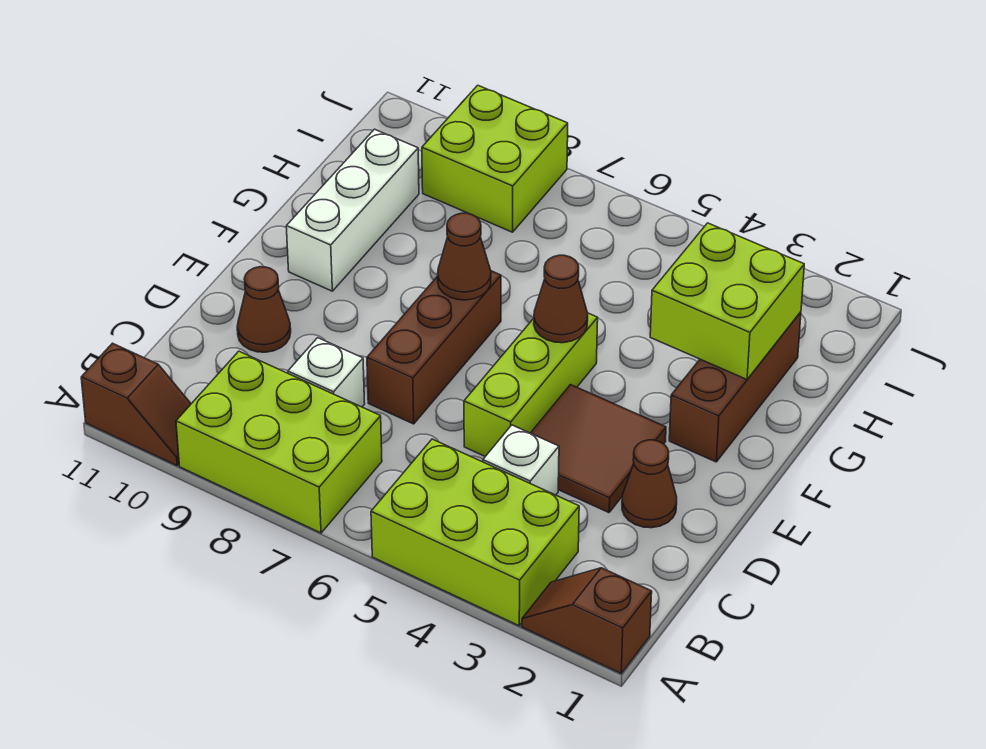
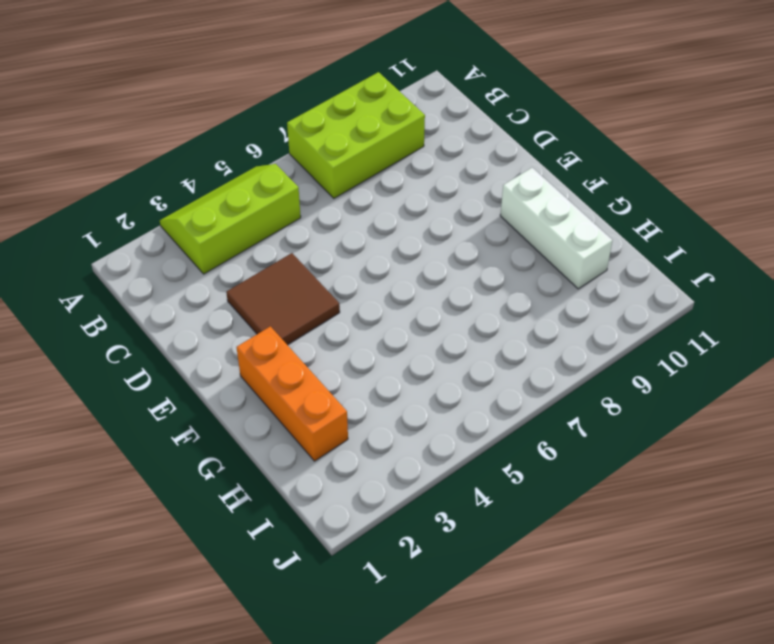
lime 2x3 slope [160,164,301,274] -> lime 2x3 brick [371,439,579,626]
orange 1x3 brick [237,326,348,461] -> brown 1x3 brick [669,312,801,462]
none -> brown 1x2 slope [522,568,652,673]
none -> brown 1x2 slope [81,343,191,466]
none -> white 1x1 brick [483,425,559,495]

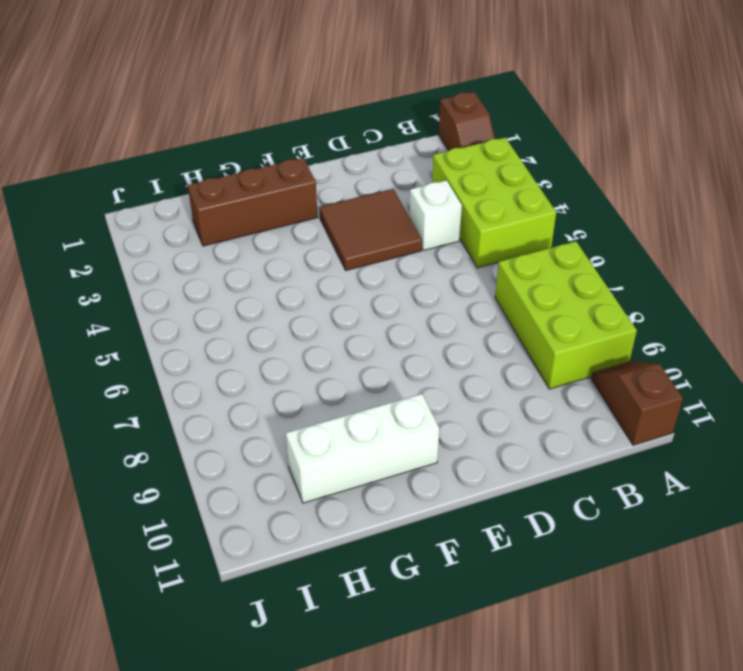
none -> white 1x1 brick [288,338,365,407]
none -> brown 1x1 cone [622,440,677,528]
none -> lime 1x3 brick [464,313,598,457]

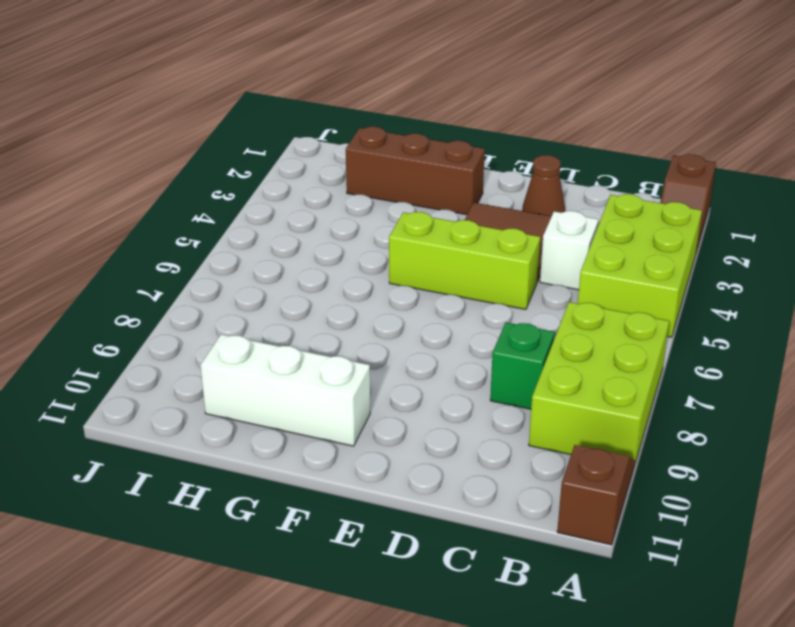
green 1x1 brick [490,322,554,409] -> white 1x1 brick [288,338,365,407]
none -> brown 1x3 brick [367,271,501,424]
none -> brown 1x1 cone [237,267,291,352]
none -> lime 2x2 brick [422,85,568,232]

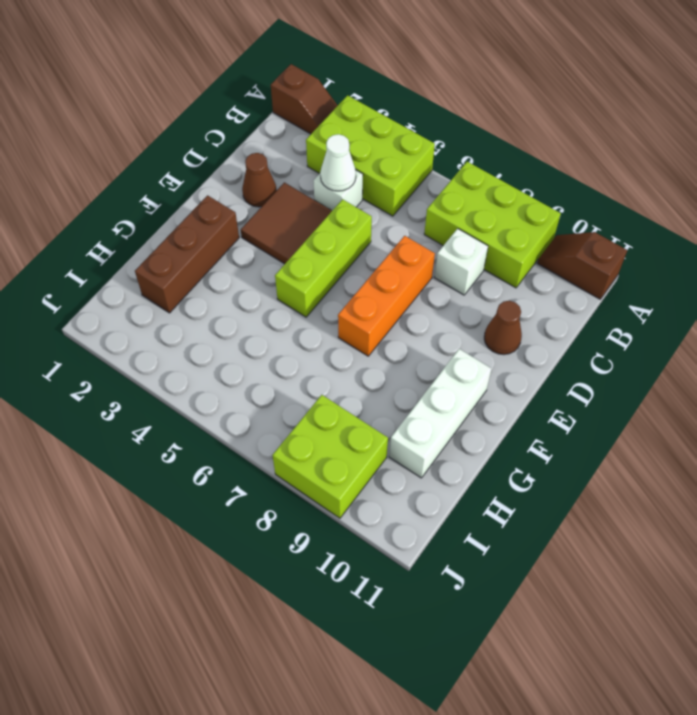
white 1x1 cone [320,134,356,191] -> none
orange 1x3 brick [338,236,435,356] -> brown 1x3 brick [367,271,501,424]
none -> brown 1x1 cone [534,255,588,343]
none -> brown 1x1 cone [438,213,491,300]
none -> lime 2x2 brick [650,223,804,379]

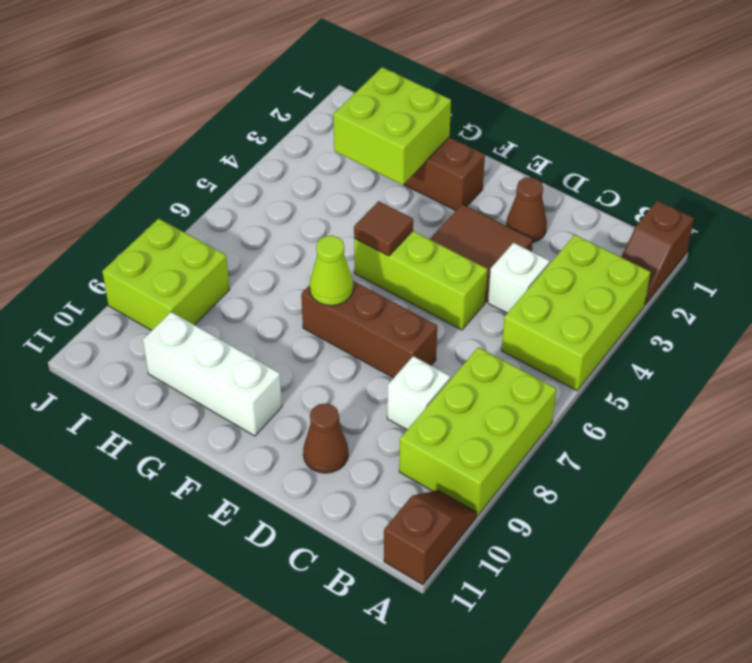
brown 1x1 tile [354,201,413,256] -> brown 1x1 cone [534,255,588,343]
lime 1x1 cone [310,236,353,306] -> brown 1x1 cone [438,213,491,300]

